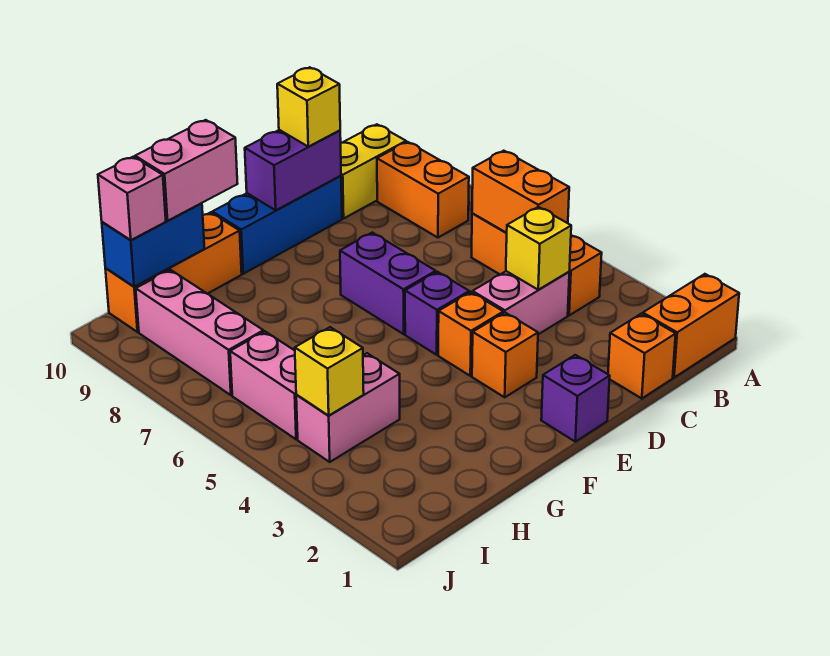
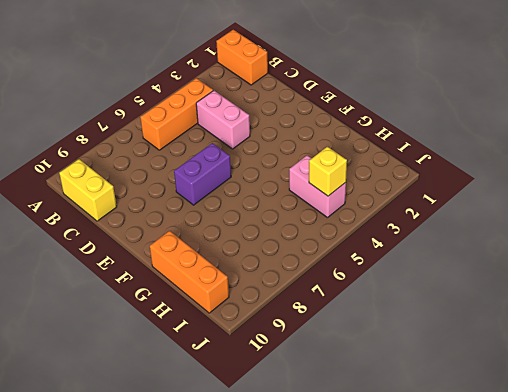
none -> orange 1x2 brick [377,142,469,238]
none -> orange 1x1 brick [608,314,676,399]
none -> blue 1x3 brick [212,176,342,274]

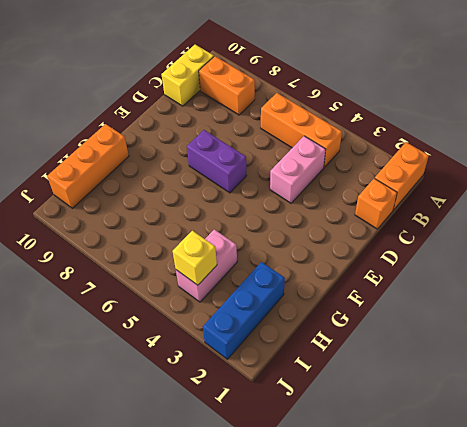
blue 1x3 brick [203,262,285,359] -> blue 1x3 brick moved to [212,176,342,274]
none -> purple 1x1 brick [541,355,610,442]
none -> orange 1x1 brick [472,313,538,397]
none -> orange 1x1 brick [438,292,503,376]

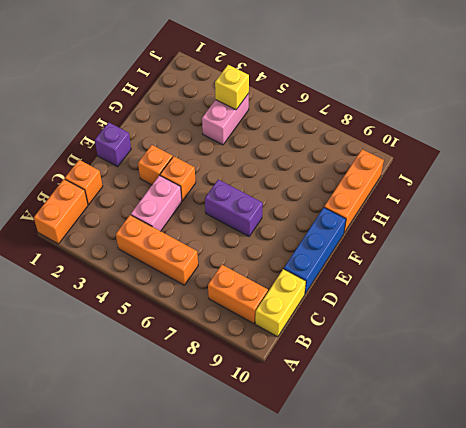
none -> purple 1x1 brick [405,272,469,355]
none -> pink 1x2 brick [230,331,298,439]
none -> pink 1x3 brick [136,270,263,395]

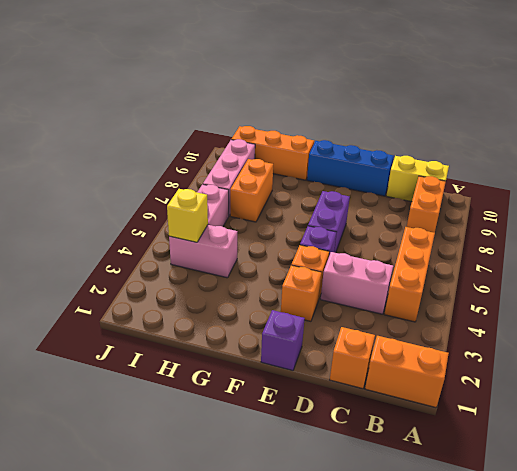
orange 1x2 brick [230,159,273,222] -> orange 1x2 brick moved to [472,151,569,233]
none -> yellow 1x1 brick [506,207,571,290]
none -> purple 1x2 brick [245,130,341,210]
none -> blue 1x2 brick [102,203,205,287]

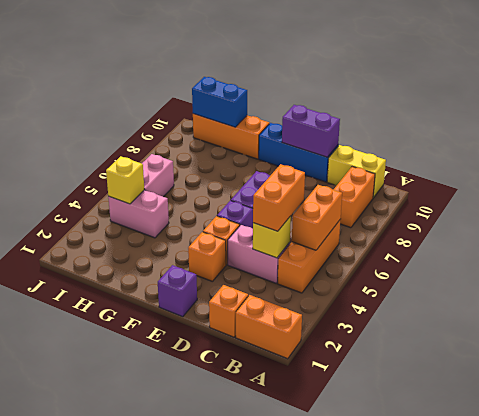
orange 1x2 brick [253,164,305,231] -> none
none -> pink 1x3 brick [136,270,263,395]
none -> yellow 1x1 brick [277,67,340,147]
none -> pink 1x2 brick [135,120,238,221]

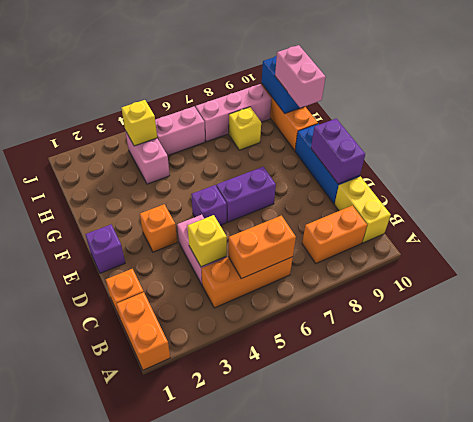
yellow 1x1 brick [229,107,261,150] -> yellow 1x1 brick moved to [277,67,340,147]
none -> orange 1x1 brick [438,292,503,376]
none -> pink 1x1 brick [98,157,166,240]

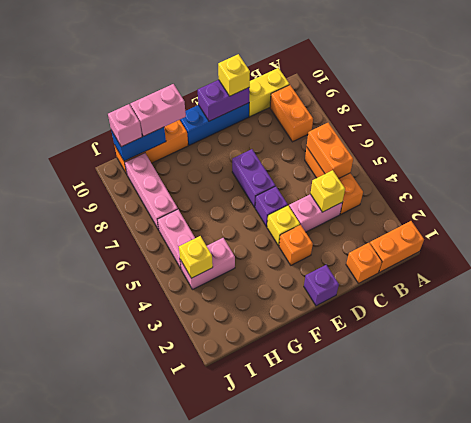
yellow 1x1 brick [267,205,300,246] -> orange 1x1 brick [438,292,503,376]

